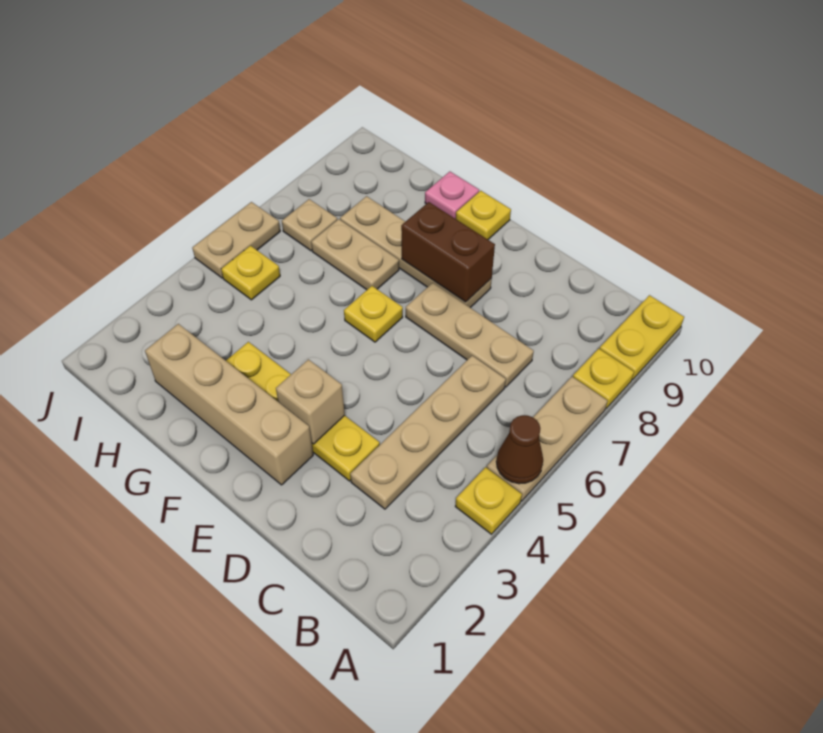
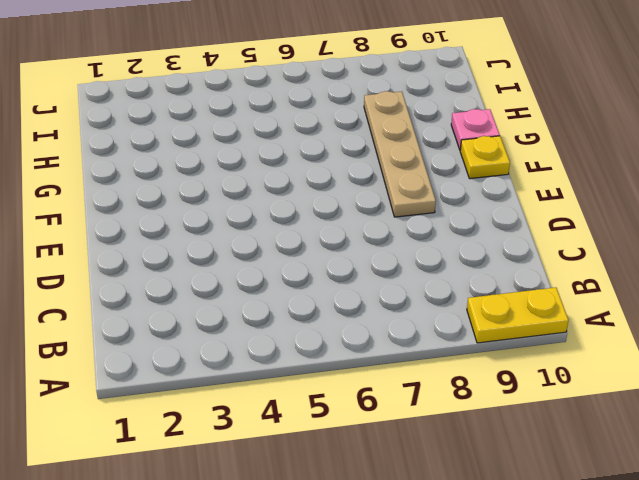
none -> yellow 1x1 plate [455,467,522,534]
none -> tan 1x3 plate [487,377,607,501]
none -> yellow 1x1 plate [573,349,634,408]

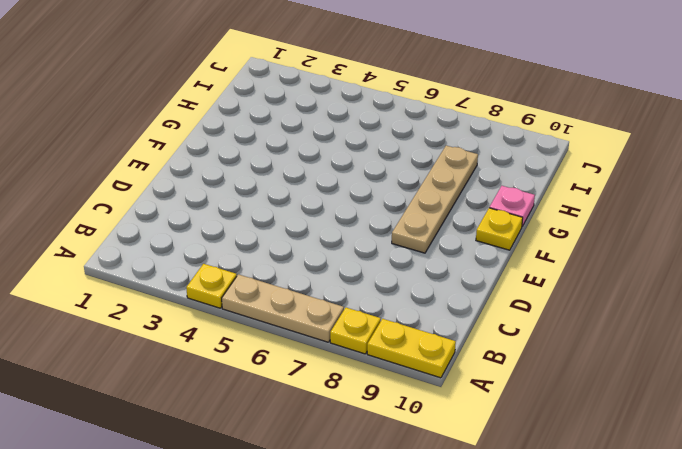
none -> tan 1x4 plate [350,356,506,509]
none -> tan 1x3 plate [406,283,534,387]
none -> yellow 1x4 plate [226,342,380,481]

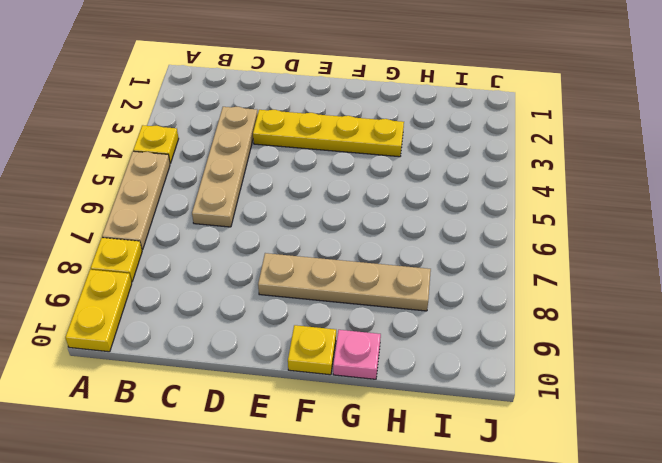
none -> tan 1x3 plate [406,283,534,387]
none -> tan 1x4 brick [145,324,313,485]
none -> yellow 1x1 plate [344,286,403,342]

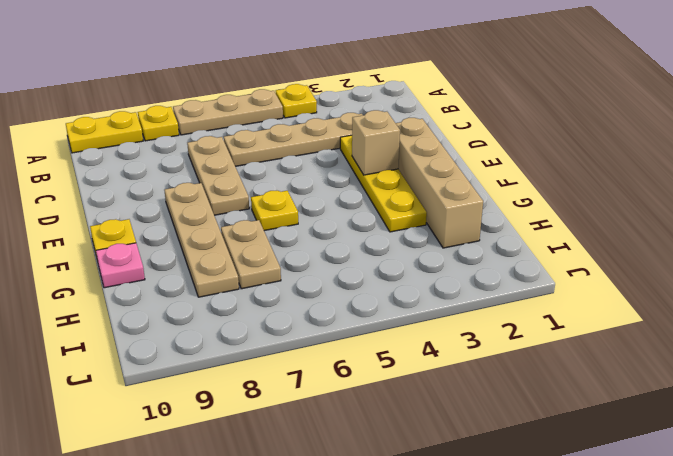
none -> yellow 1x1 plate [221,246,280,300]
none -> tan 1x1 plate [282,199,337,251]
none -> tan 1x2 plate [192,202,280,278]

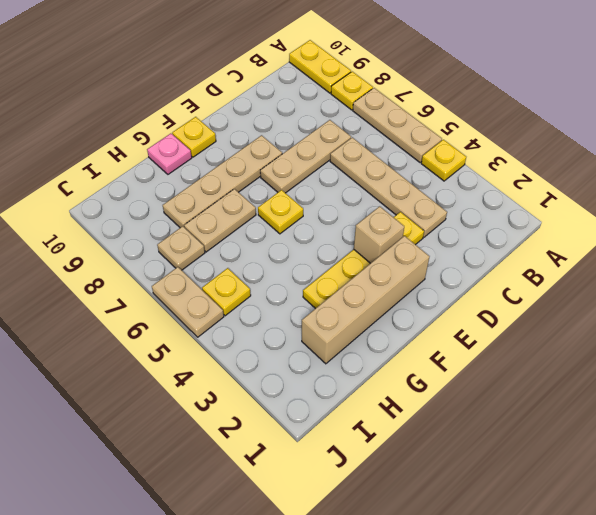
none -> brown 1x1 cone [496,415,543,484]
none -> brown 1x2 brick [401,202,495,302]

